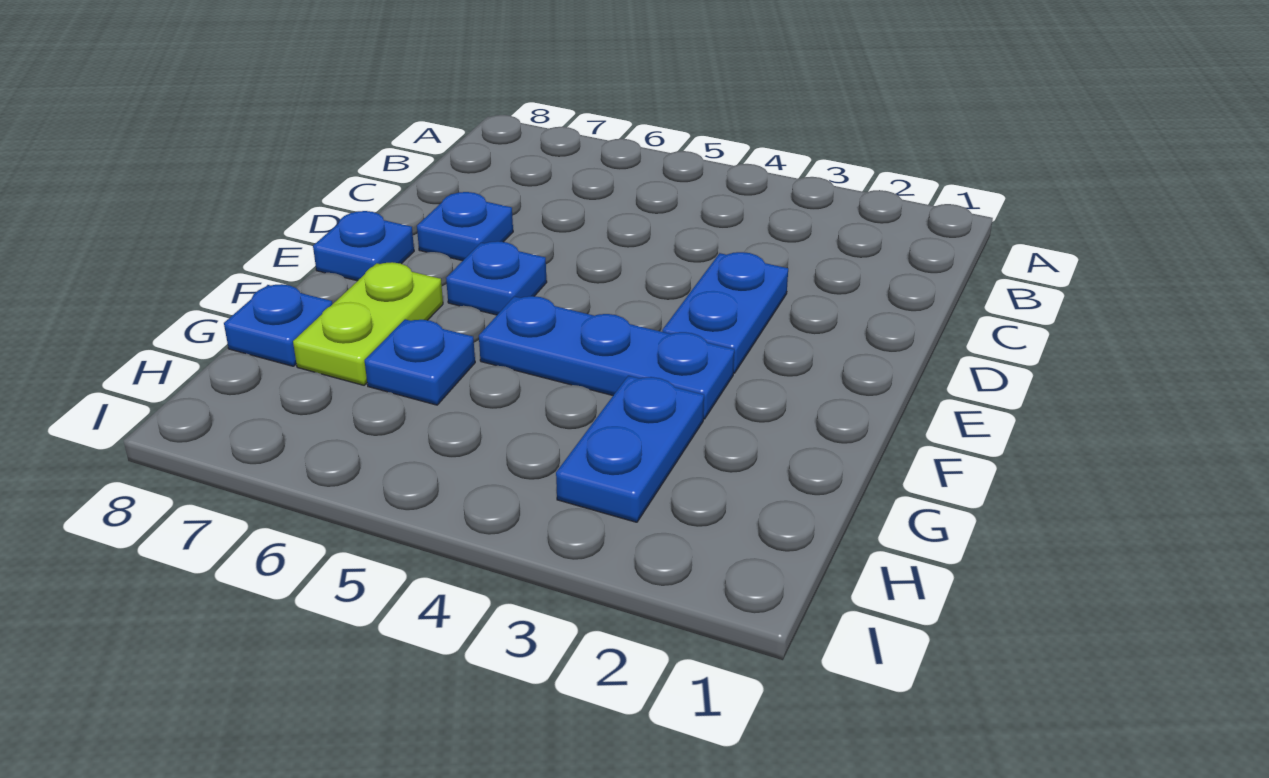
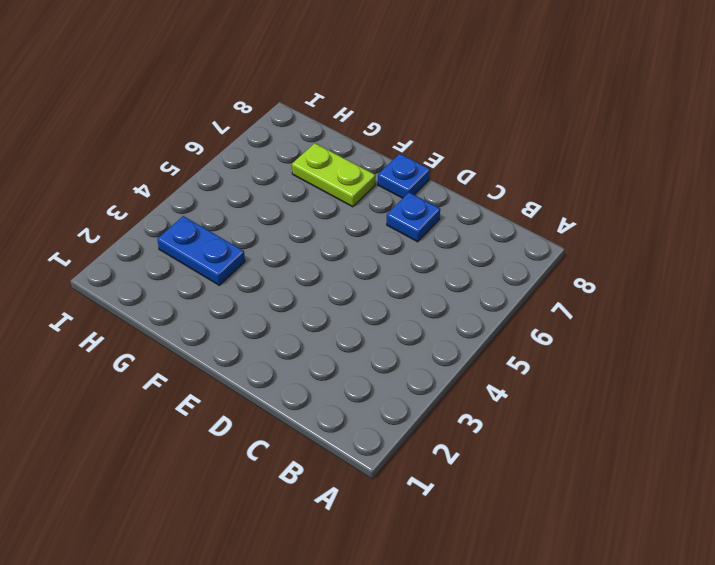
none -> blue 1x2 plate [662,252,788,373]
none -> blue 1x1 plate [446,241,547,315]

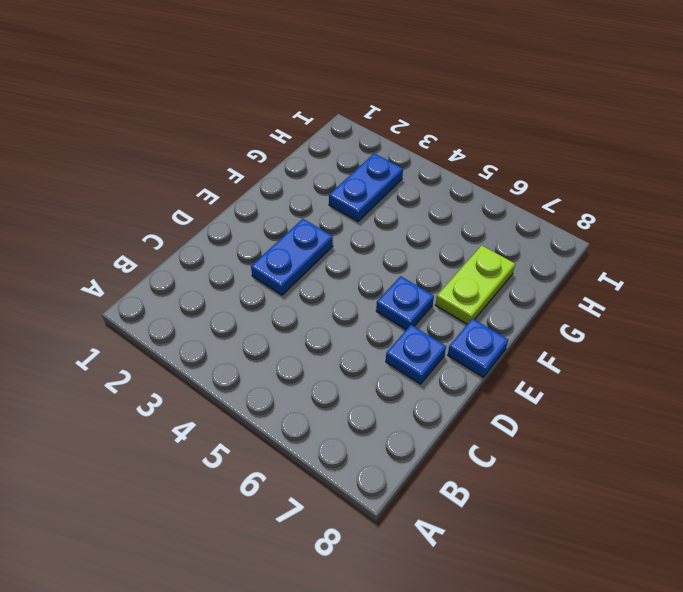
none -> blue 1x3 plate [479,296,734,419]
none -> blue 1x1 plate [365,319,475,405]

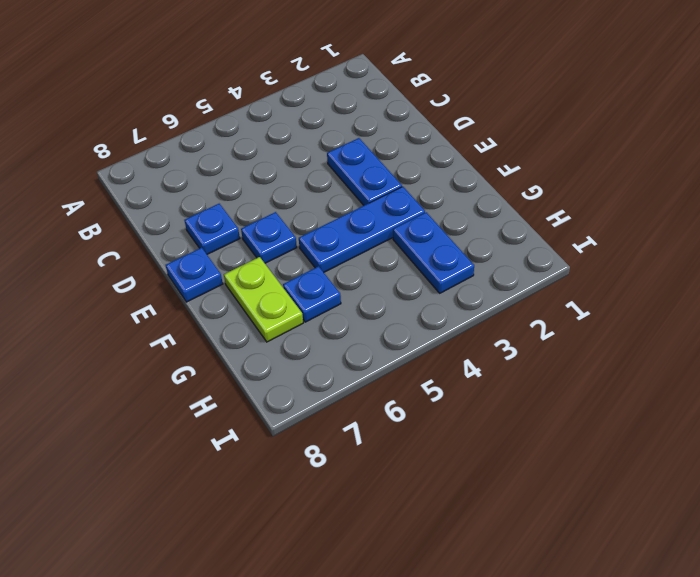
none -> blue 1x1 plate [224,284,332,366]

